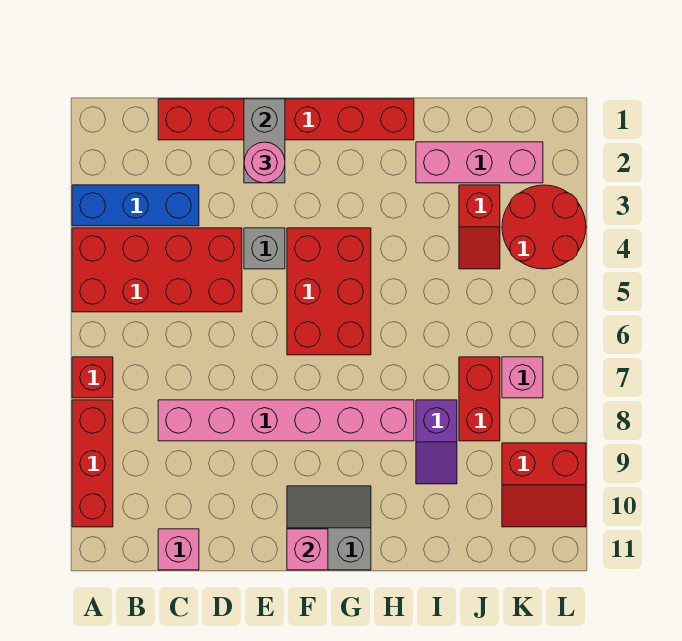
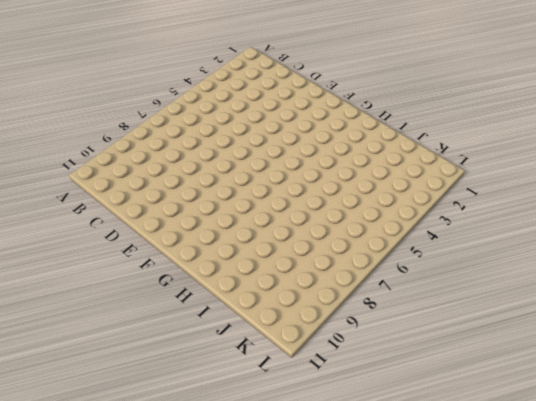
none -> blue 1x3 brick [72,185,199,226]
none -> red 2x4 brick [72,228,242,312]
none -> red 1x1 brick [72,357,113,398]

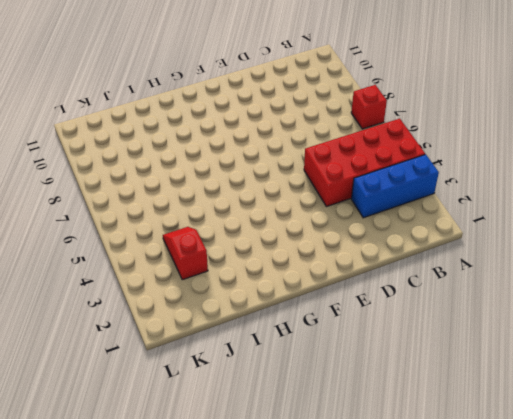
none -> red 1x3 brick [72,400,113,527]
none -> red 1x6 brick [158,99,414,140]
none -> pink 1x6 brick [158,400,414,441]

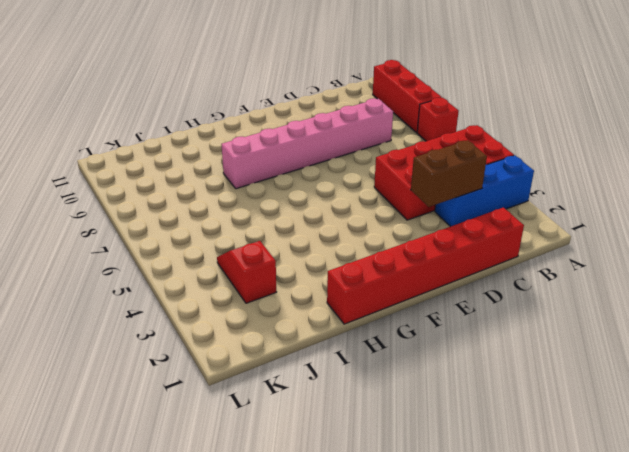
brown 1x2 brick [411,140,487,207] -> none
none -> pink 1x1 brick [158,529,199,570]
none -> grey 1x1 brick [244,228,285,269]
none -> red 2x3 brick [287,228,371,355]

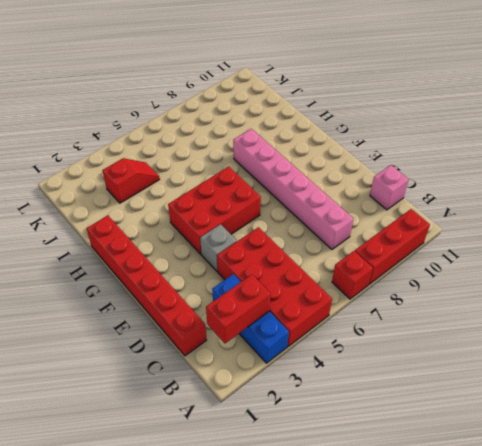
red 1x2 brick [206,275,271,343] -> red 1x2 brick moved to [459,357,500,441]
none -> grey 2x2 slope [287,486,371,570]
none -> pink 1x3 brick [416,142,543,183]
none -> purple 1x2 slope [416,400,457,484]

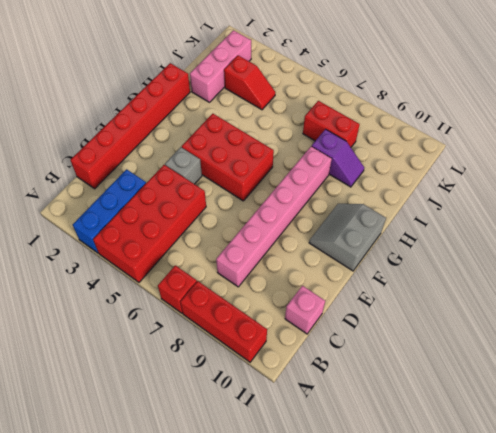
none -> red 2x2 round brick [502,185,586,269]
none -> pink 1x1 brick [502,357,543,398]
none -> red 2x2 slope [502,443,586,527]

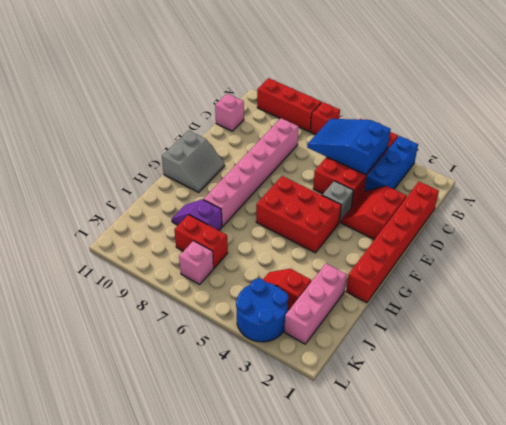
blue 2x3 slope [307,119,391,175] -> none
red 2x2 slope [341,186,407,240] -> red 2x2 slope moved to [502,443,586,527]
blue 2x2 round brick [236,279,288,342] -> red 2x2 round brick [502,185,586,269]
none -> grey 1x2 brick [244,99,285,183]
none -> pink 1x1 brick [287,529,328,570]
none -> pink 1x1 round brick [244,142,285,183]

